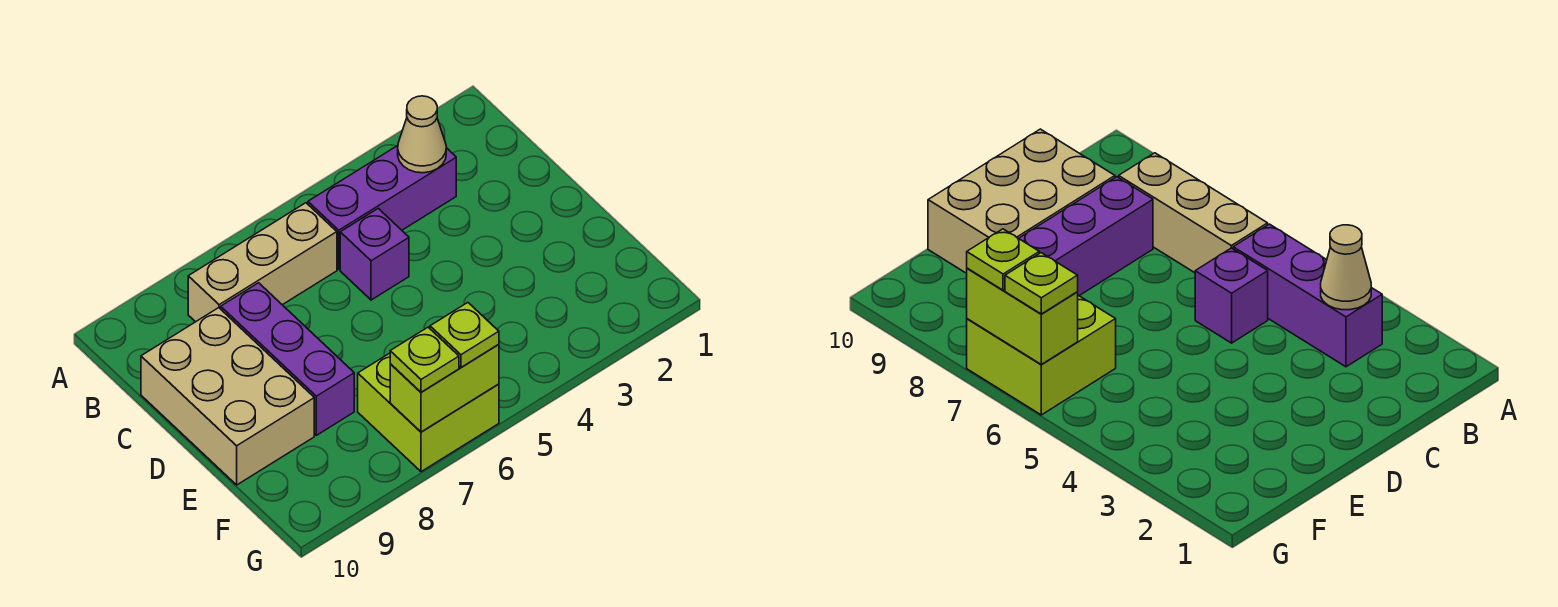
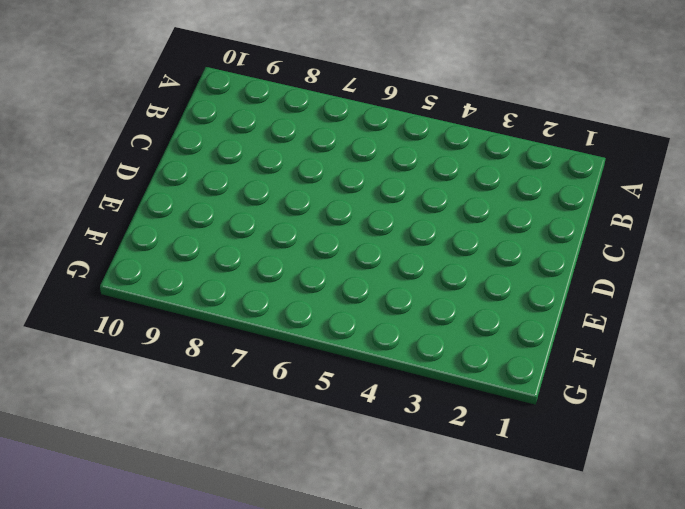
none -> purple 1x3 brick [308,146,456,269]
none -> tan 1x3 brick [188,203,337,322]

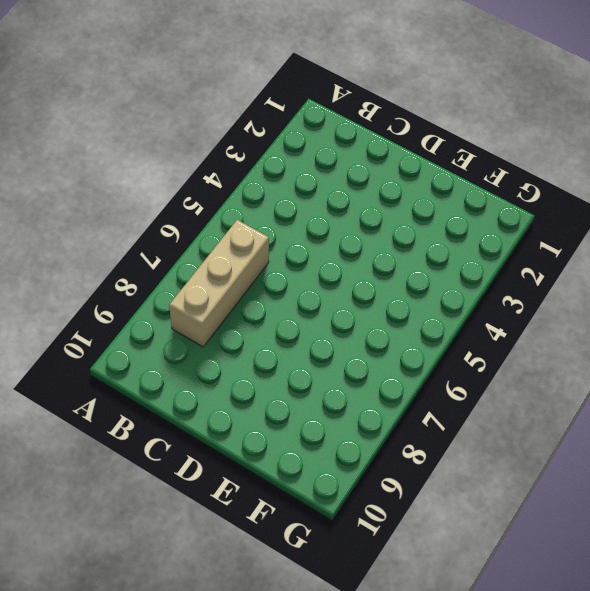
none -> purple 1x3 brick [308,146,456,269]
none -> purple 1x1 brick [340,208,409,300]

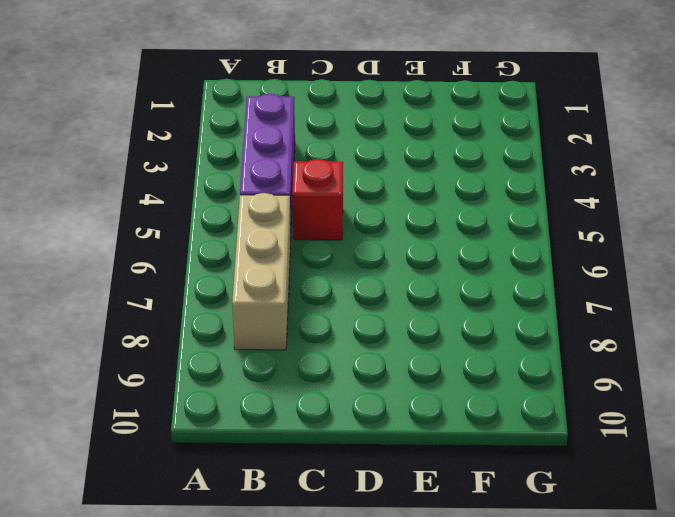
red 1x1 brick [293,159,343,240] -> purple 1x1 brick [340,208,409,300]
none -> purple 1x3 brick [221,283,354,435]
none -> tan 2x3 brick [141,308,314,485]

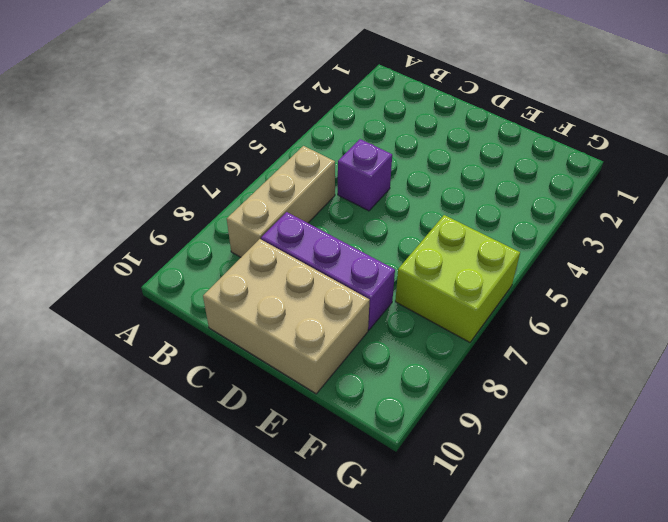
none -> purple 1x3 brick [308,146,456,269]
none -> tan 1x1 cone [398,96,446,173]

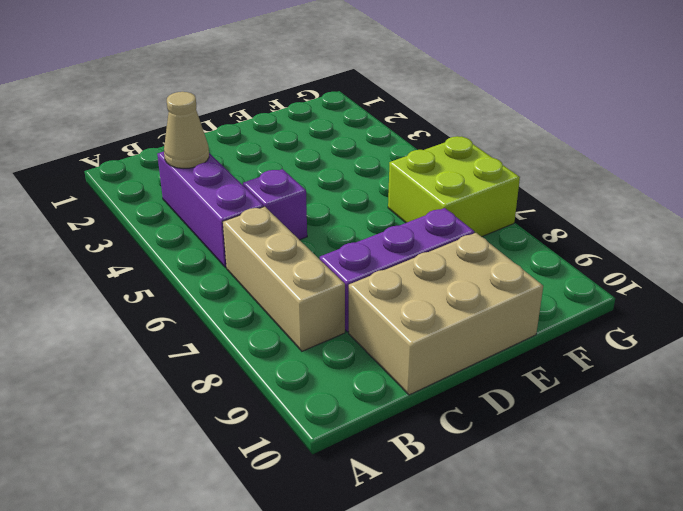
none -> lime 1x2 brick [390,344,499,432]
none -> lime 1x1 plate [430,303,499,367]

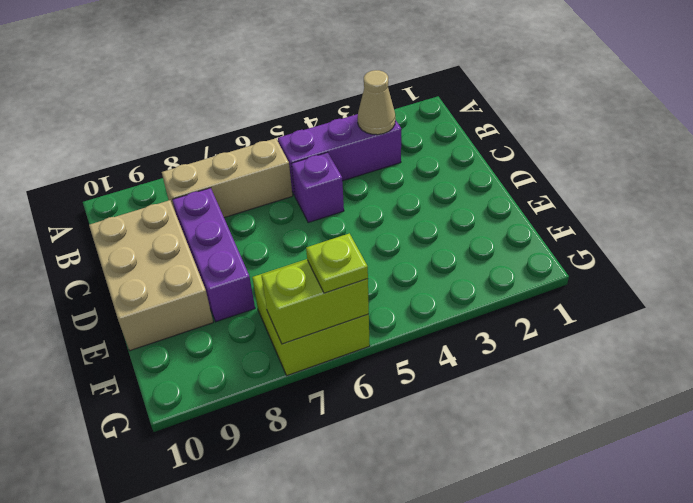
none -> lime 1x1 plate [390,327,459,392]

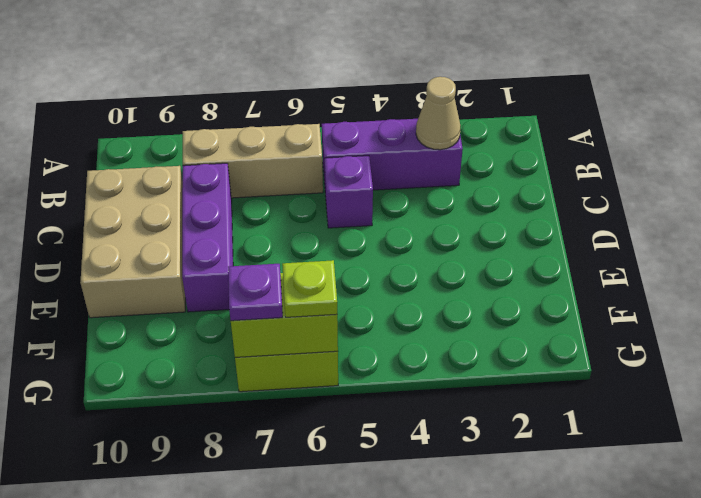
purple 1x1 plate [228,264,283,321] -> lime 1x1 plate [390,327,459,392]

